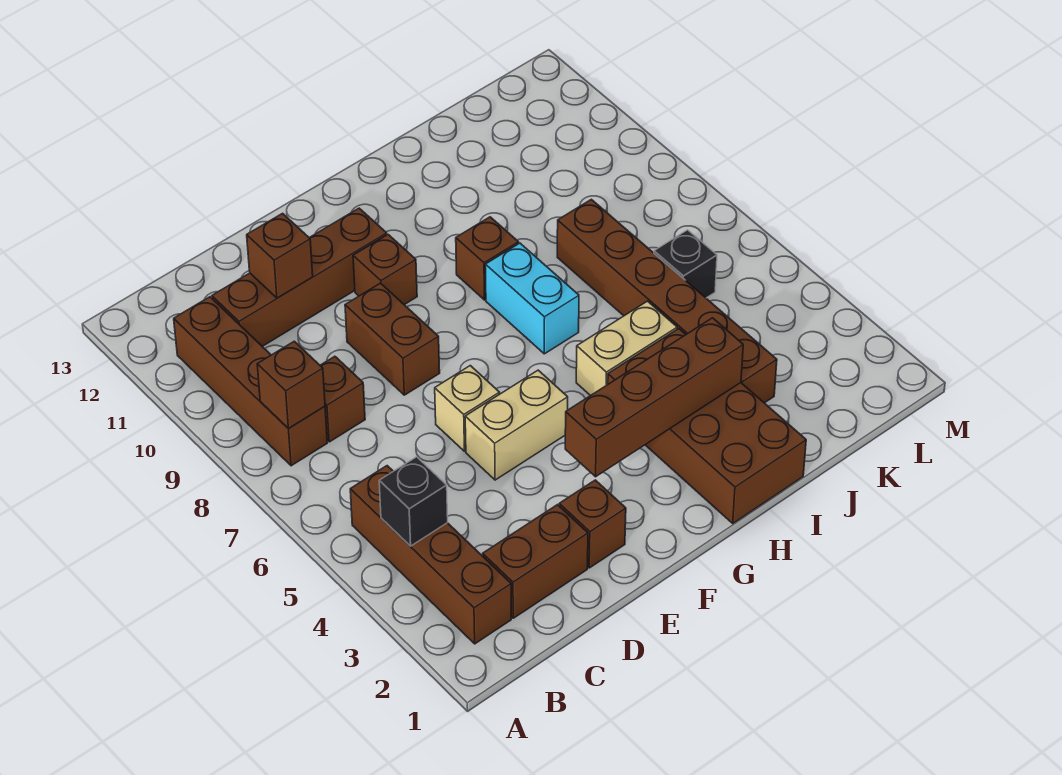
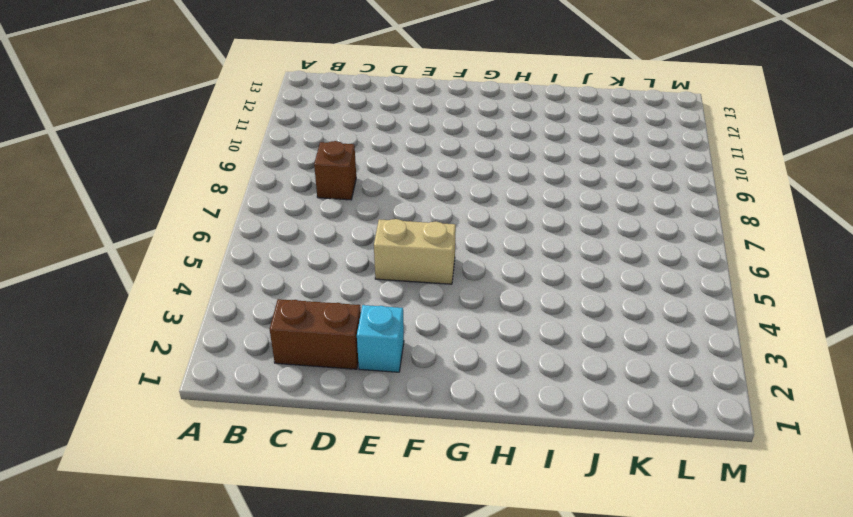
cyan 1x1 brick [357,305,404,372] -> brown 1x1 brick [559,480,626,568]
none -> brown 1x4 brick [350,466,511,644]
none -> brown 1x4 brick [174,297,327,466]
none -> brown 1x4 brick [212,208,387,346]

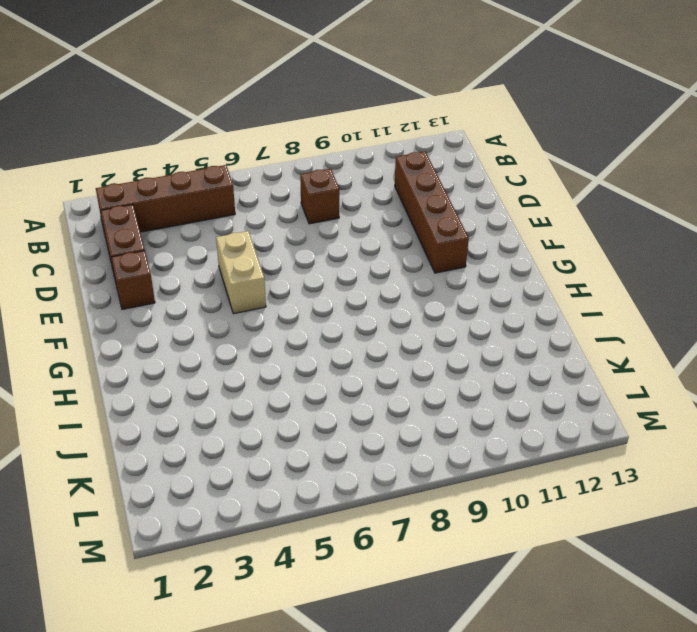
none -> brown 1x4 brick [174,297,327,466]
none -> tan 1x1 brick [435,366,500,451]
none -> brown 1x2 brick [345,283,440,395]

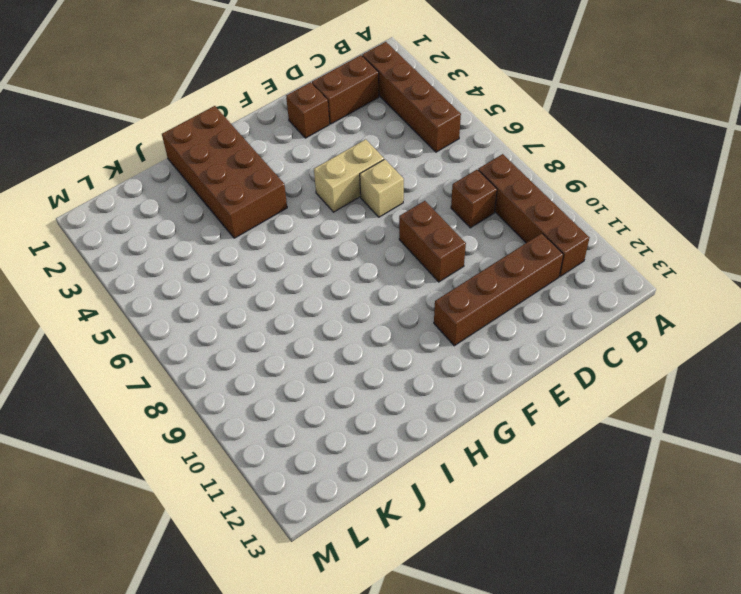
none -> brown 1x1 brick [353,235,417,305]
none -> tan 1x2 brick [576,301,677,396]
none -> cyan 1x2 brick [485,243,579,354]

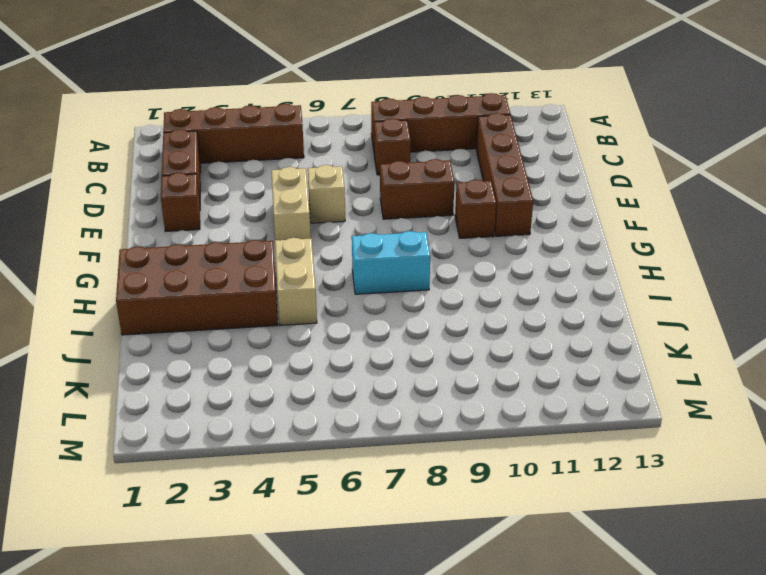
none -> brown 1x1 brick [456,217,519,300]
none -> brown 1x6 brick [557,199,777,403]
none -> black 1x1 brick [654,230,717,298]

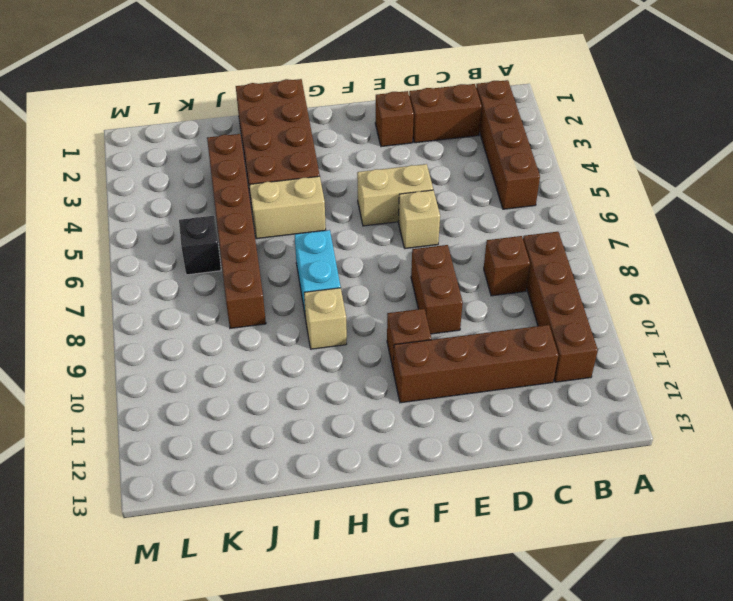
tan 1x1 brick [304,288,347,349] -> brown 1x1 brick [456,217,519,300]
none -> black 1x1 brick [379,457,448,546]
none -> brown 1x1 brick [257,341,325,429]
none -> brown 1x1 brick [247,213,313,298]

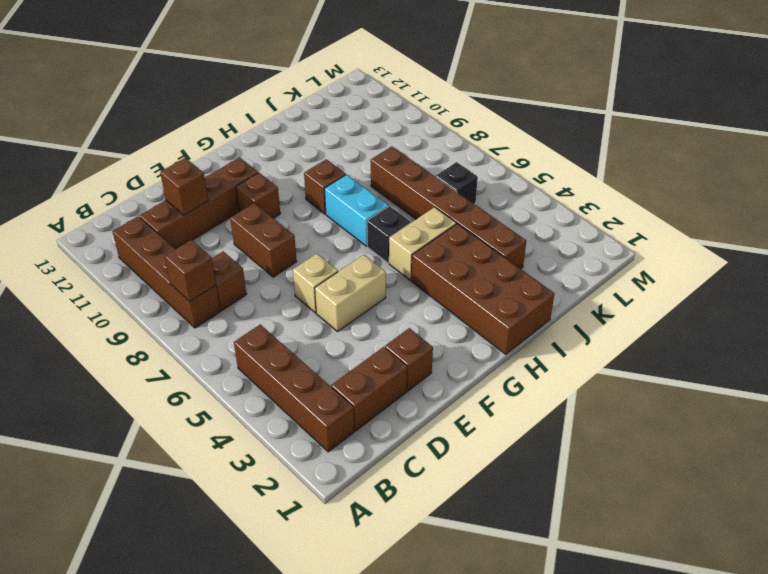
black 1x1 brick [367,206,411,263] -> black 1x1 brick moved to [379,457,448,546]
none -> brown 1x4 brick [565,318,743,477]

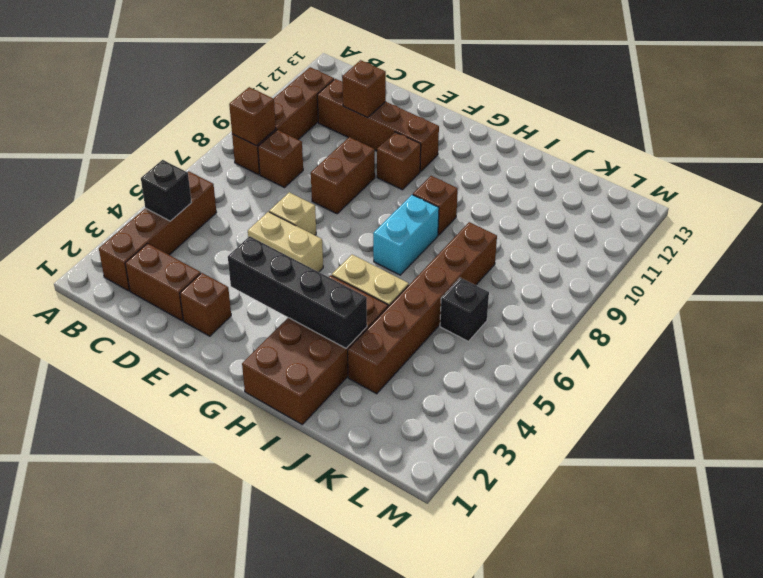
black 1x4 brick [228,236,367,348] -> brown 1x4 brick [565,318,743,477]

